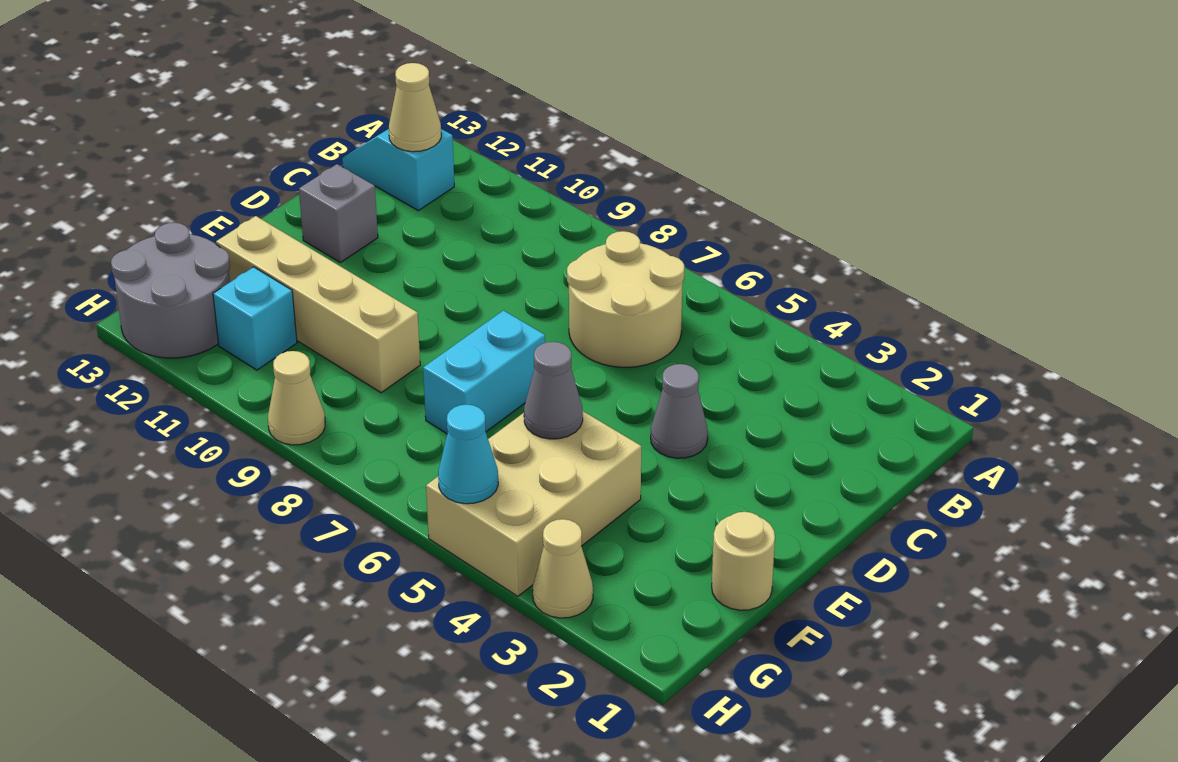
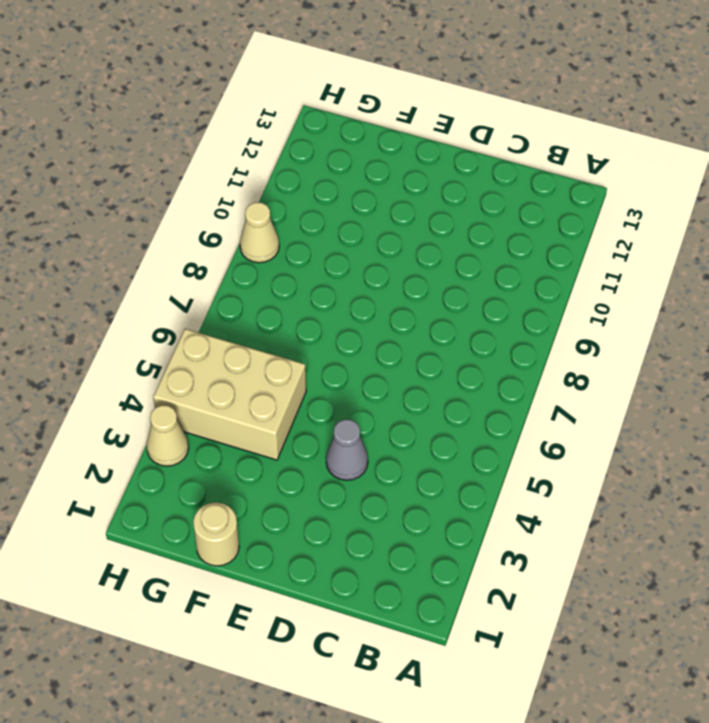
none -> tan 2x2 round brick [567,231,684,367]
none -> cyan 1x2 slope [342,129,454,211]
none -> grey 1x1 brick [299,164,378,263]

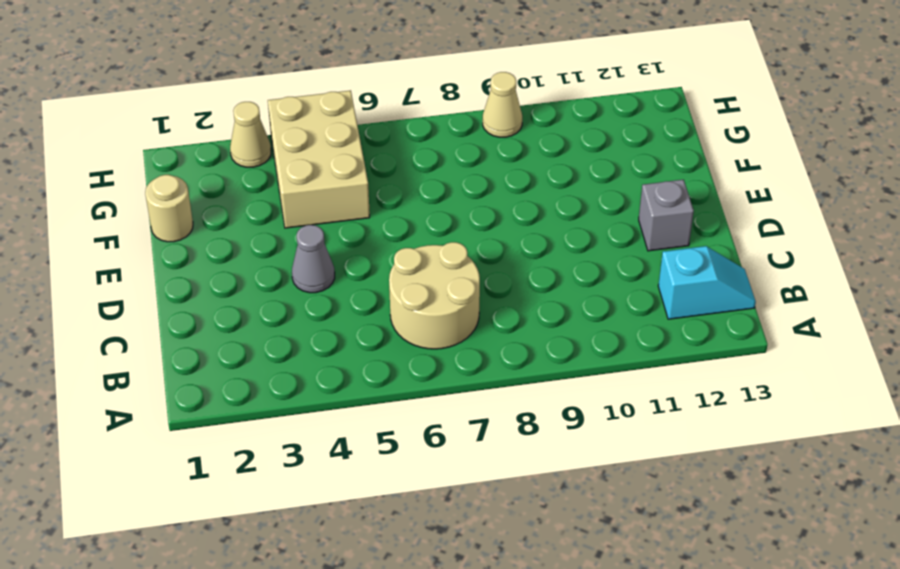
none -> cyan 1x2 brick [423,311,545,433]
none -> tan 1x4 brick [216,216,420,393]
none -> cyan 1x1 brick [213,267,297,370]

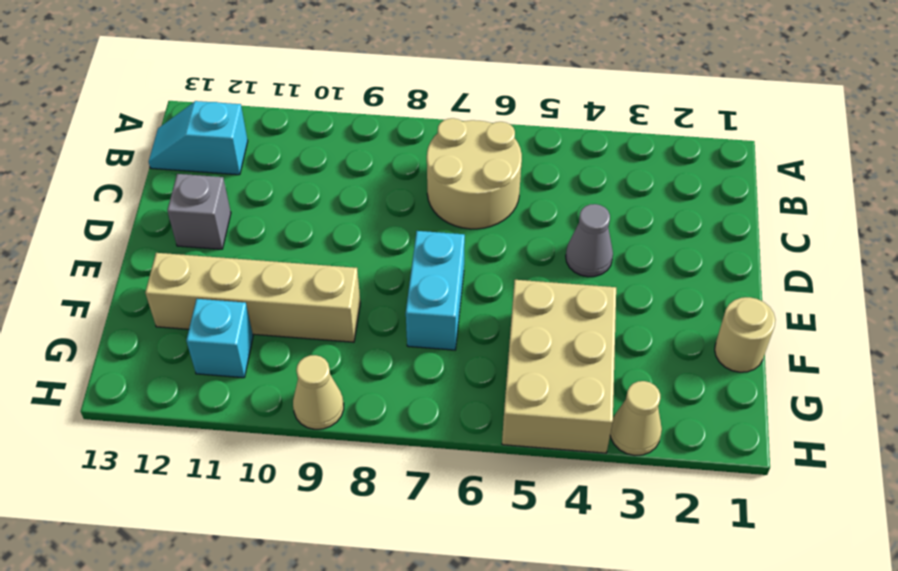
none -> grey 2x2 round brick [111,223,230,358]
none -> tan 1x1 cone [389,63,441,152]
none -> grey 1x1 cone [524,342,583,439]

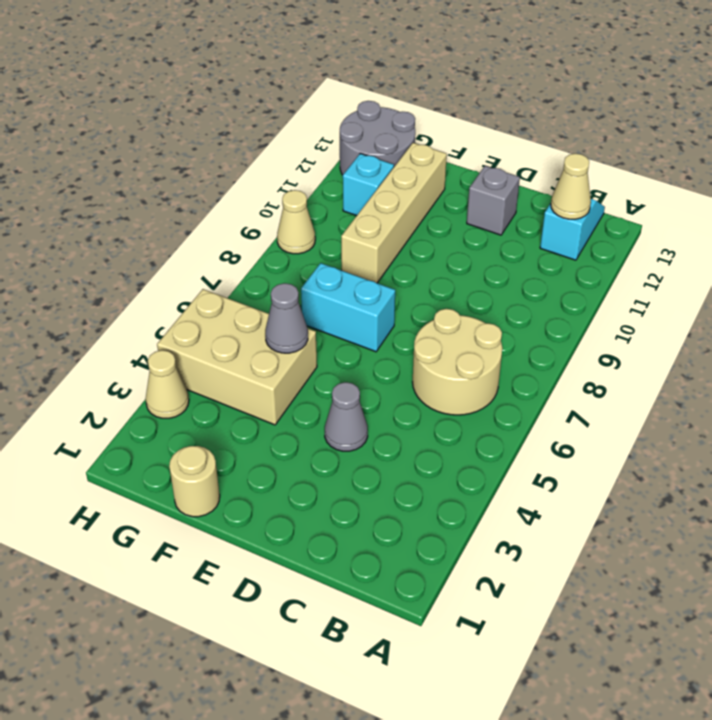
none -> cyan 1x1 cone [438,405,498,504]

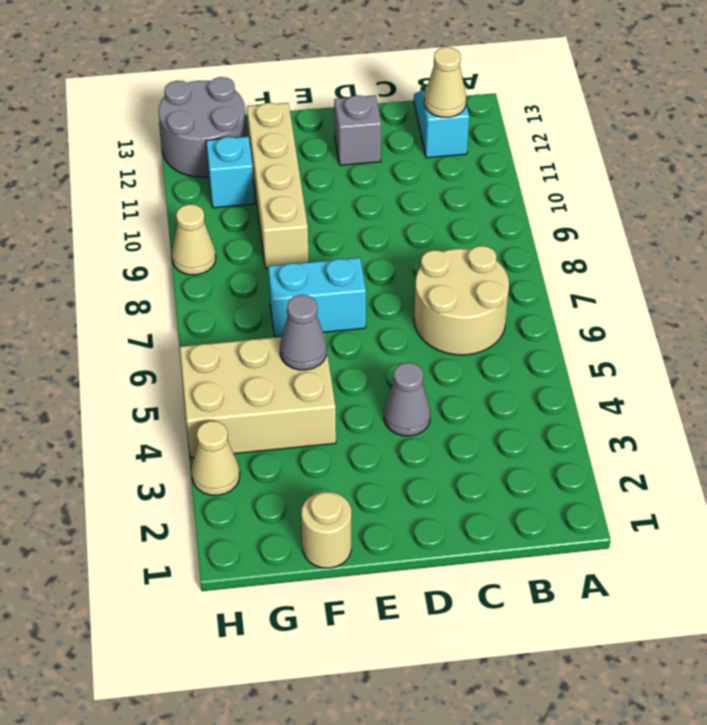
none -> cyan 1x1 cone [438,405,498,504]

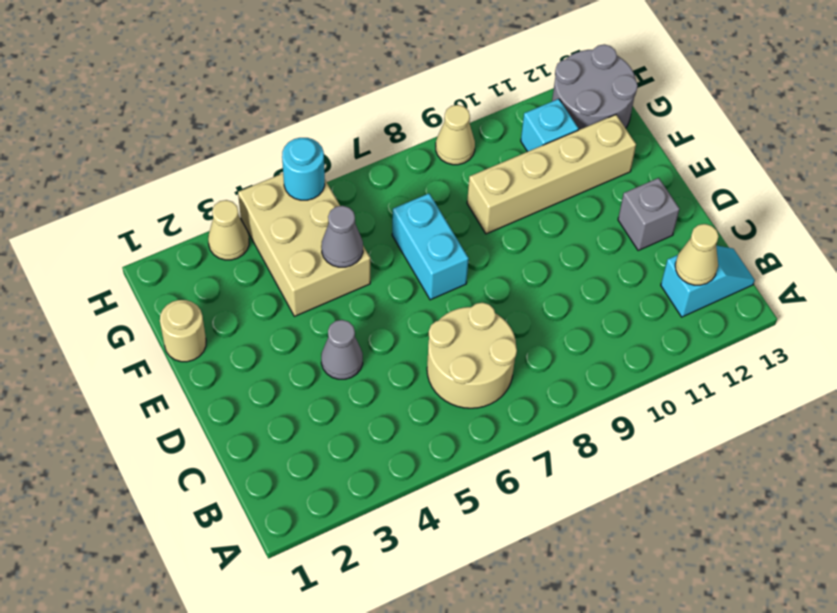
cyan 1x1 round brick [282,138,325,200] -> cyan 1x1 cone [438,405,498,504]

